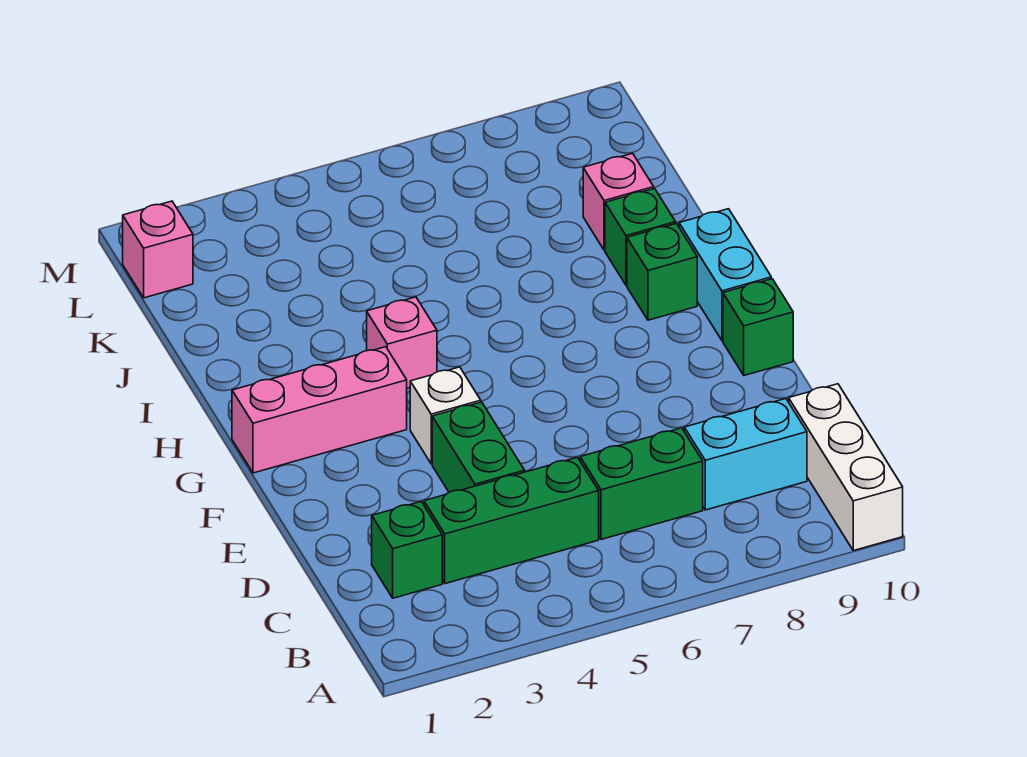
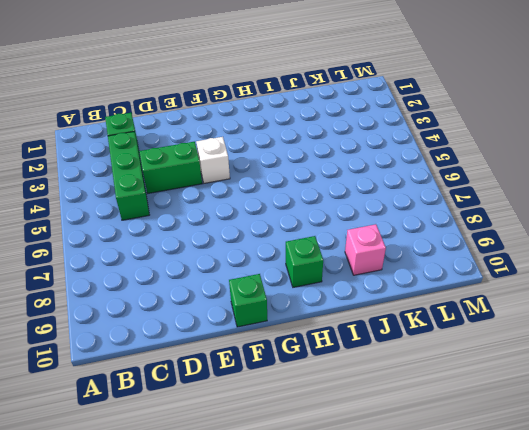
none -> white 1x3 brick [789,384,903,551]
none -> green 1x2 brick [580,428,703,539]
none -> cyan 1x2 brick [684,399,807,510]

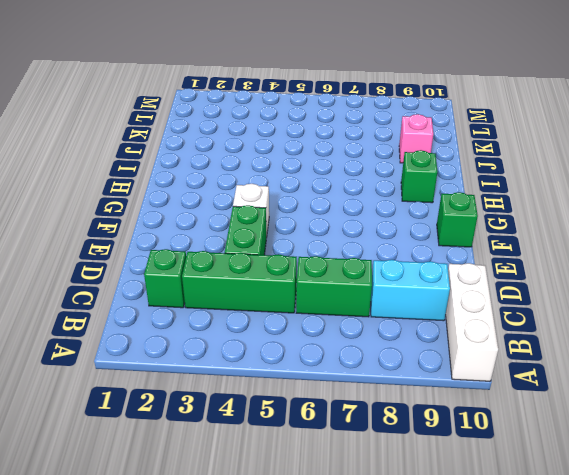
none -> pink 1x3 brick [232,347,407,473]
none -> cyan 1x2 brick [679,209,771,341]
none -> pink 1x1 brick [367,297,437,388]

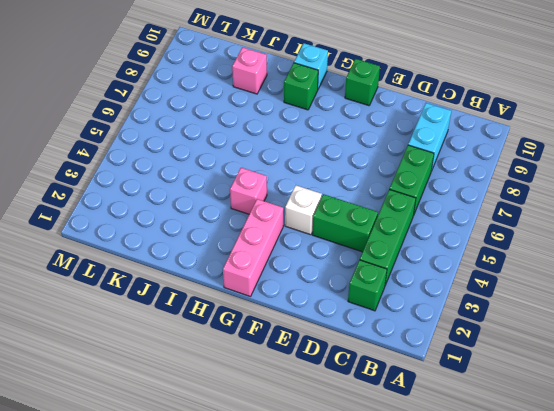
cyan 1x1 brick [294,43,328,89] -> cyan 1x2 brick [679,209,771,341]
none -> white 1x3 brick [789,384,903,551]
none -> green 1x1 brick [605,188,676,285]
none -> pink 1x1 brick [123,201,193,298]

